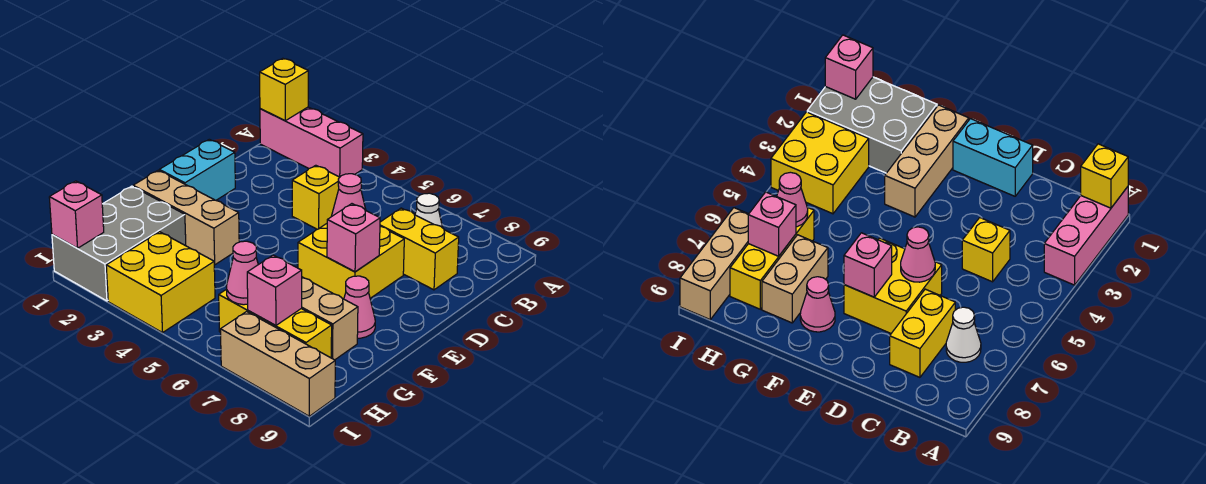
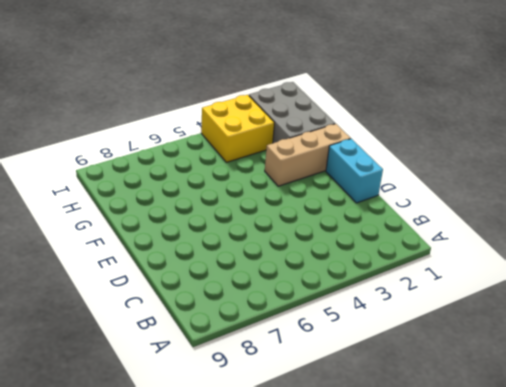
none -> pink 1x3 brick [260,107,363,177]
none -> white 1x1 cone [415,193,443,228]
none -> yellow 1x1 brick [292,165,340,229]

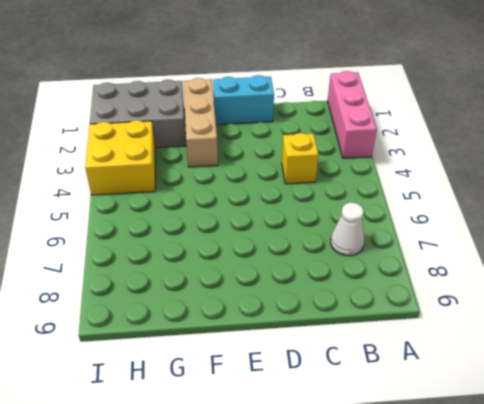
none -> yellow 1x2 brick [380,208,459,290]
none -> yellow 2x2 brick [298,224,404,299]
none -> pink 1x1 cone [344,276,375,338]

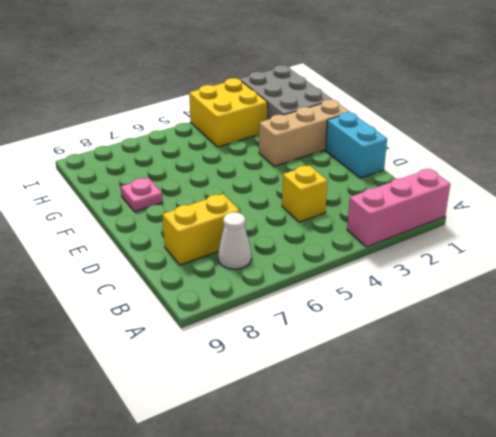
pink 1x1 plate [121,178,163,212] -> pink 1x1 cone [344,276,375,338]
none -> yellow 2x2 brick [298,224,404,299]
none -> tan 1x2 brick [301,277,358,360]
none -> yellow 1x3 brick [219,289,332,358]

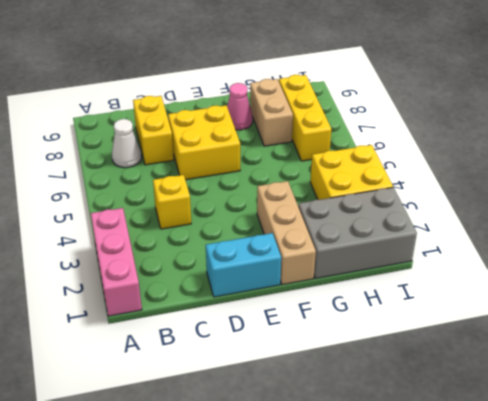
none -> tan 1x3 brick [220,312,335,416]
none -> yellow 1x1 brick [260,58,308,121]
none -> pink 1x1 cone [331,174,366,217]

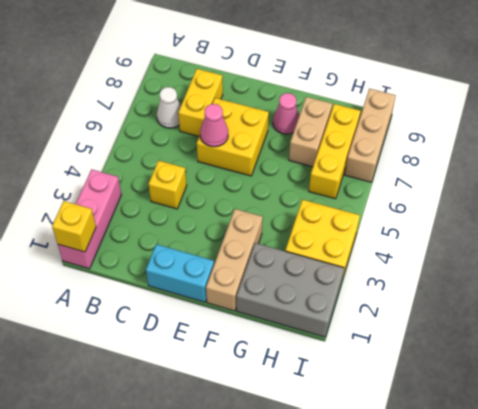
none -> pink 1x1 brick [327,204,380,272]
none -> pink 1x1 cone [226,241,258,305]
none -> pink 1x1 brick [247,255,302,326]

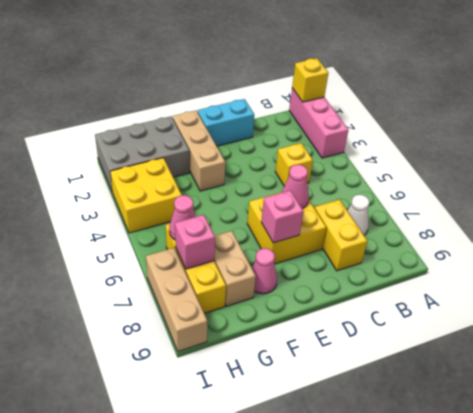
none -> pink 1x1 brick [49,181,104,248]

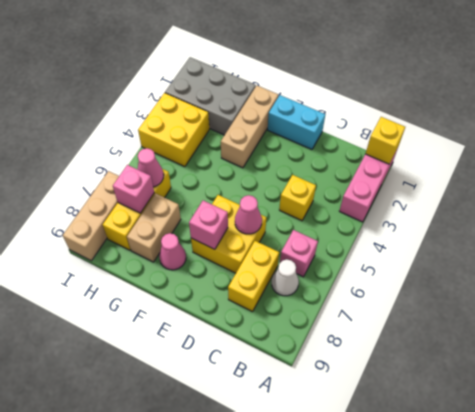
pink 1x1 brick [280,230,318,277] -> pink 1x1 brick moved to [49,181,104,248]

